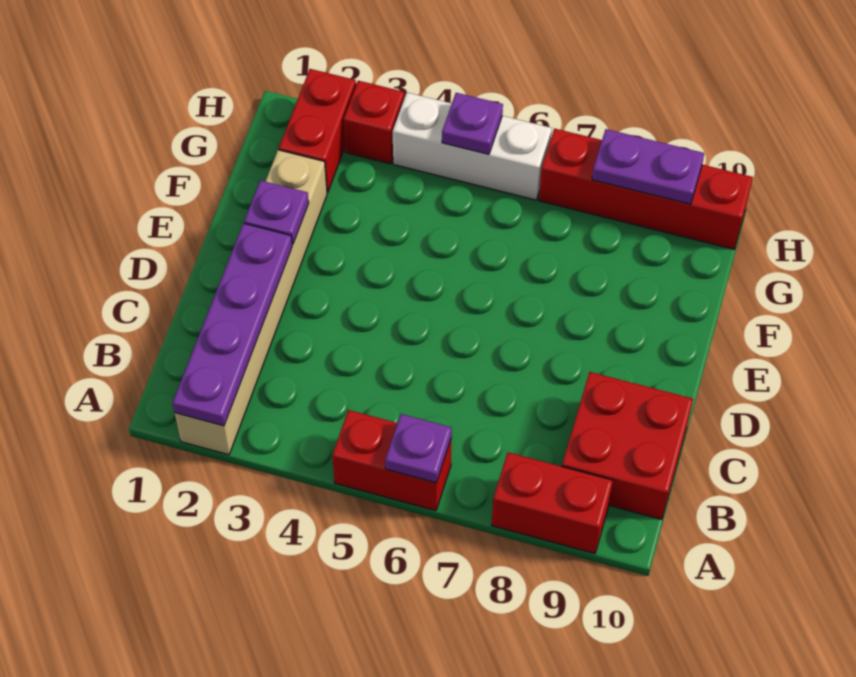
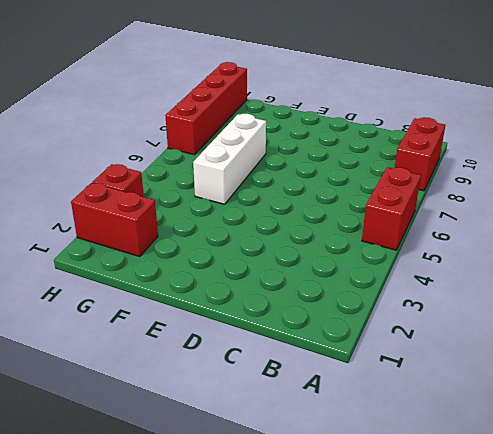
white 1x3 brick [193,114,266,204] -> white 1x3 brick moved to [393,93,552,200]
none -> tan 1x6 brick [175,150,327,455]
none -> red 2x2 brick [562,372,693,520]
none -> purple 1x4 plate [172,223,292,426]

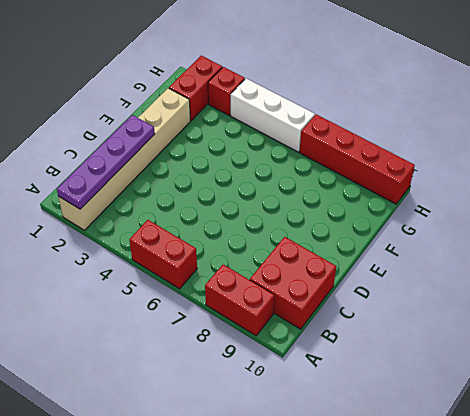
none -> purple 1x1 plate [385,414,452,483]
none -> purple 1x1 plate [244,180,309,244]
none -> purple 1x1 plate [442,93,503,154]

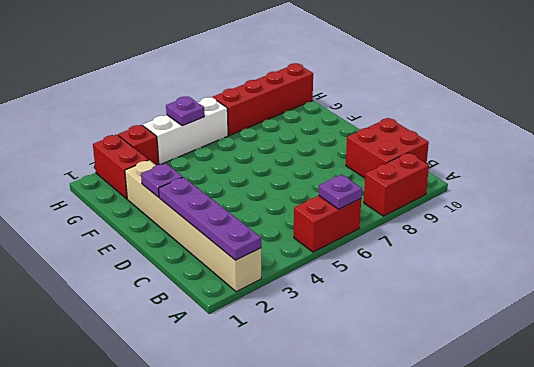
none -> purple 1x2 plate [592,129,704,204]

